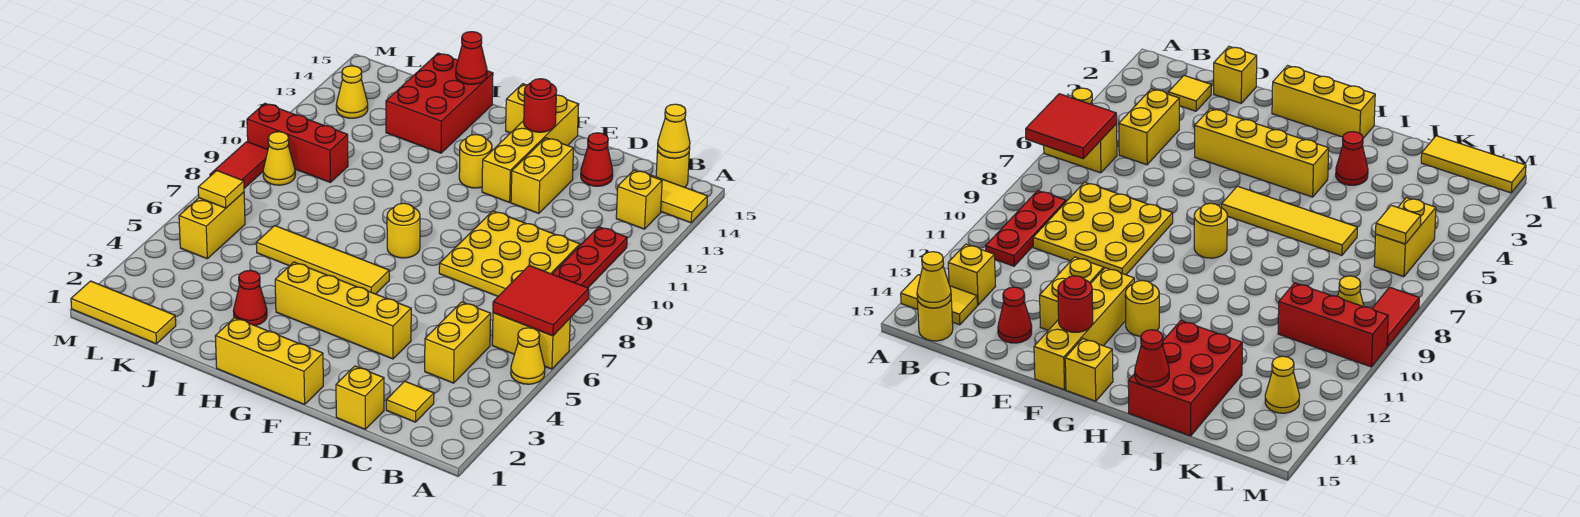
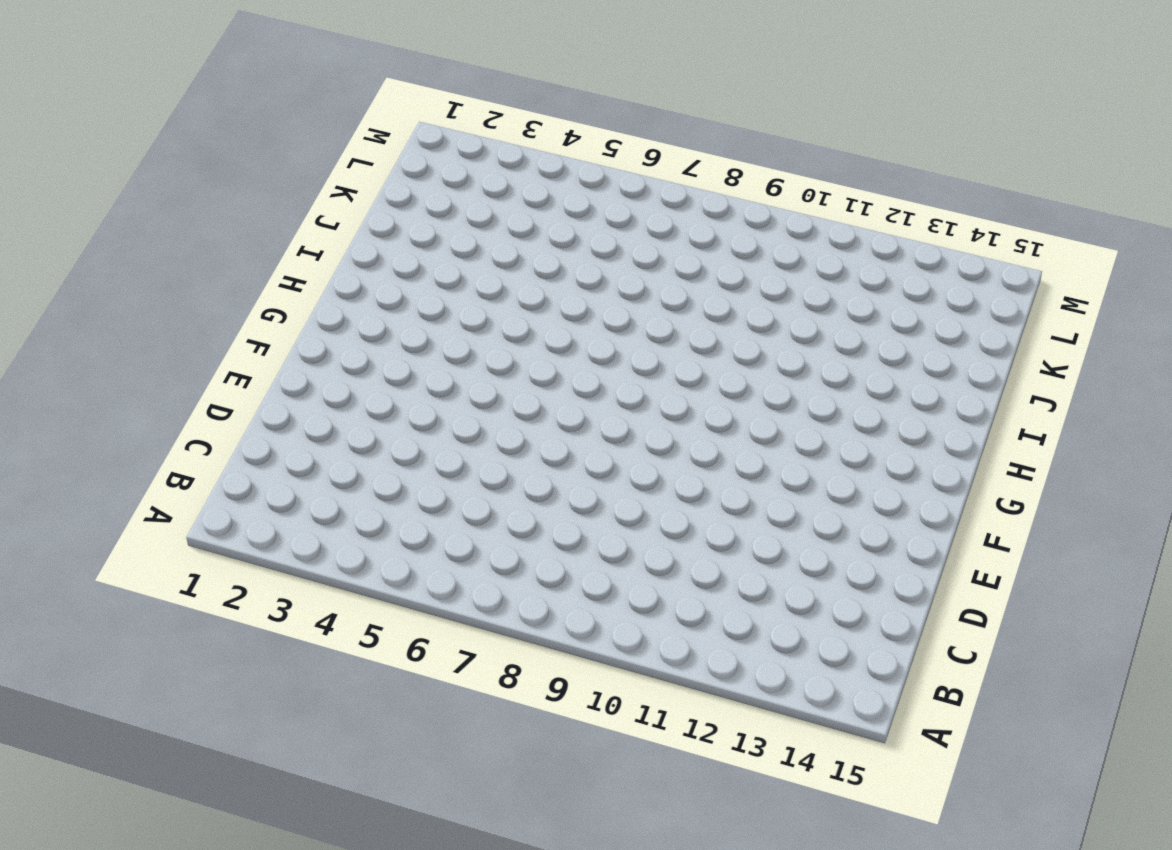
none -> yellow 1x1 cone [511,328,545,384]
none -> yellow 1x2 brick [492,313,570,369]
none -> yellow 1x2 tile [649,175,708,223]
none -> red 1x3 plate [553,227,627,288]

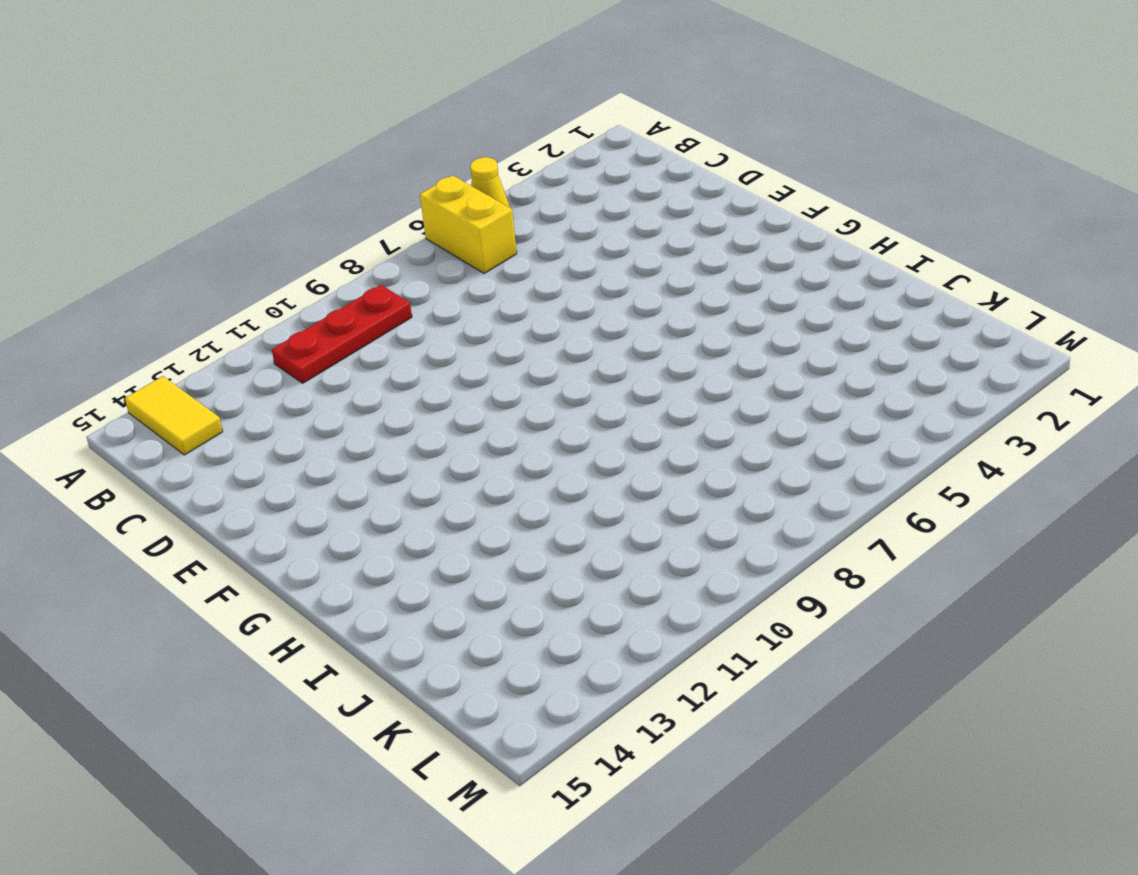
none -> yellow 1x1 brick [616,170,662,229]
none -> yellow 1x1 round brick [656,150,689,187]
none -> yellow 1x1 tile [386,381,434,422]
none -> yellow 1x2 brick [425,302,491,383]

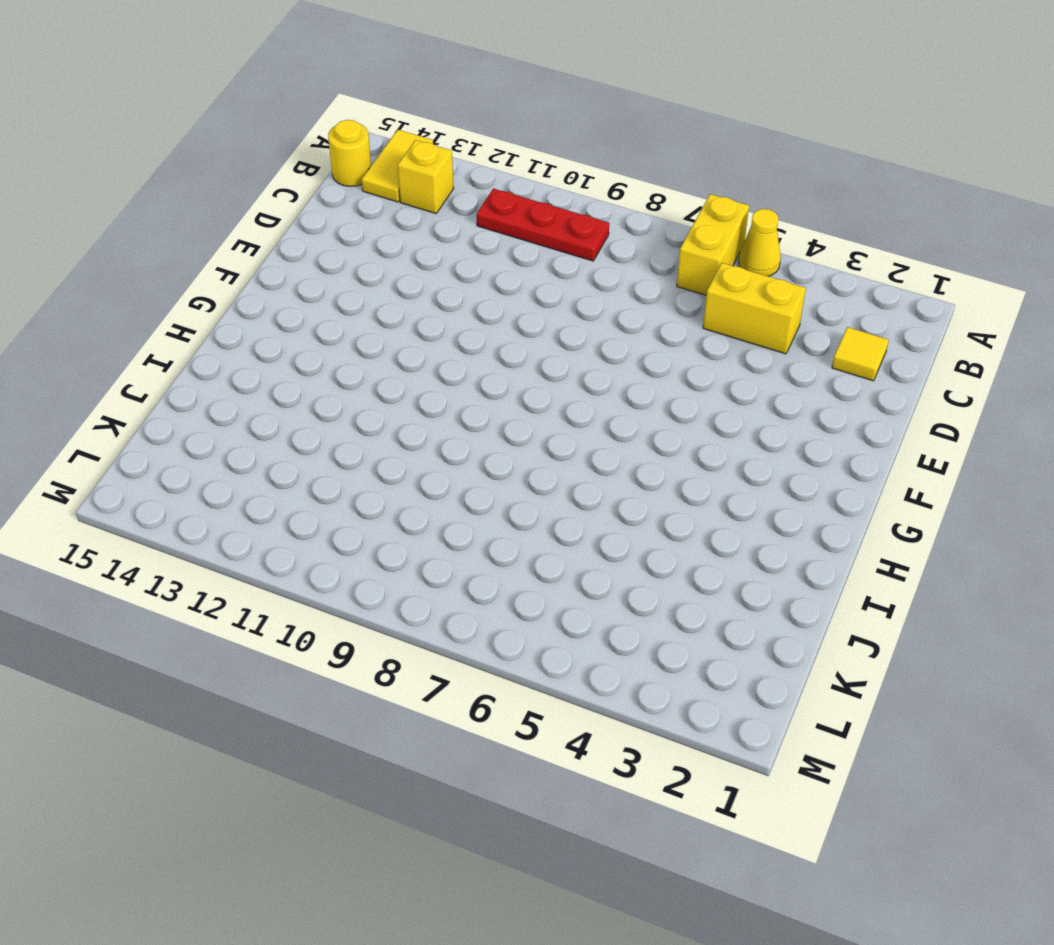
none -> yellow 3x3 plate [439,211,580,296]
none -> yellow 1x1 brick [336,366,384,429]
none -> red 1x1 cone [581,133,613,186]
none -> yellow 1x4 brick [275,262,411,359]

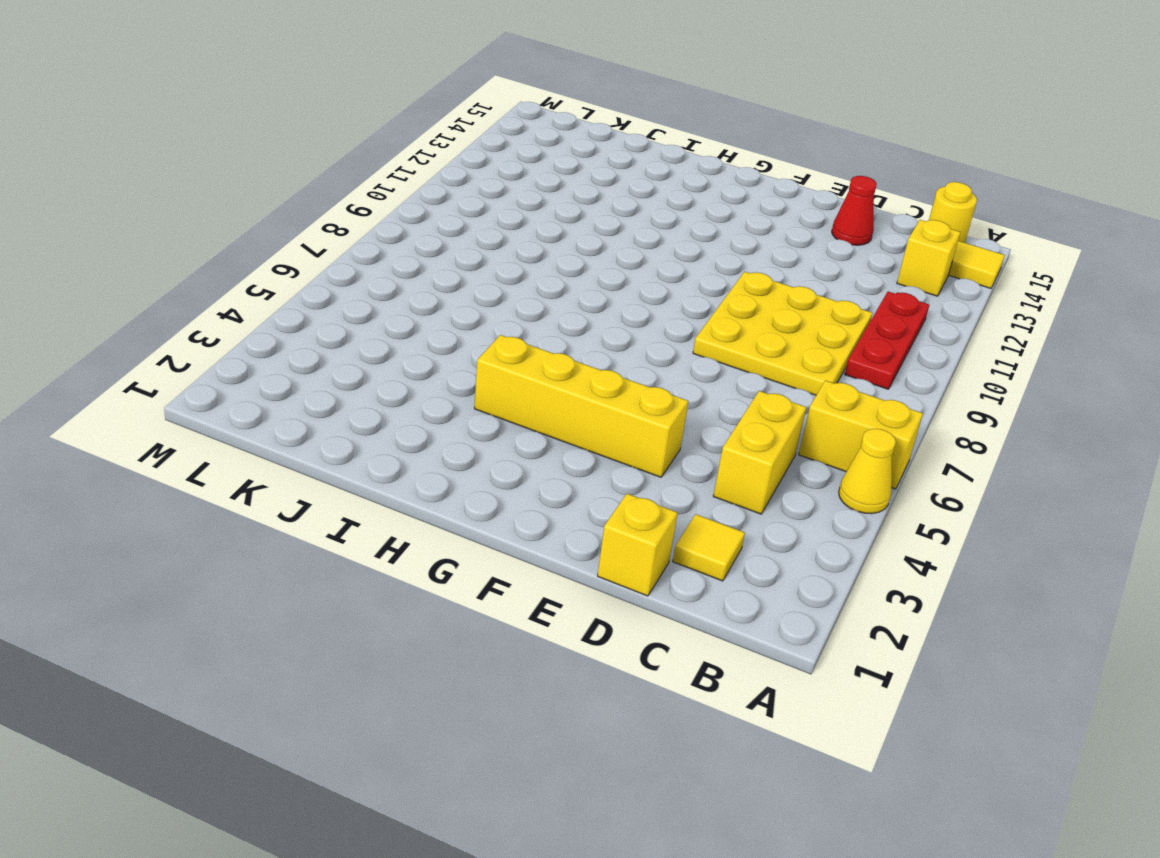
none -> yellow 1x2 brick [511,138,574,214]
none -> yellow 1x3 brick [215,318,323,404]
none -> yellow 1x4 brick [482,95,579,202]
none -> yellow 1x4 tile [256,226,389,294]

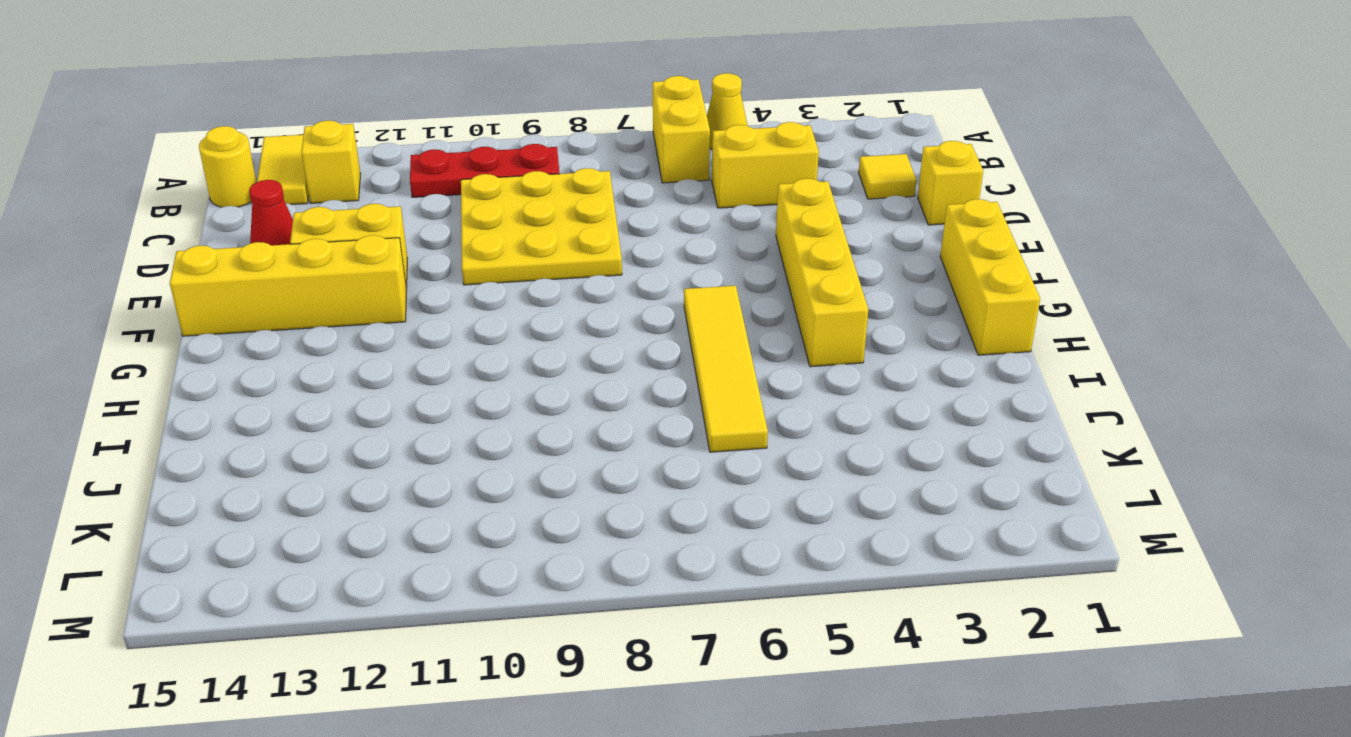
none -> yellow 1x1 round brick [387,203,420,258]
none -> yellow 1x1 round brick [459,135,492,188]
none -> yellow 1x1 brick [506,84,527,133]
none -> red 1x1 cone [234,271,267,326]

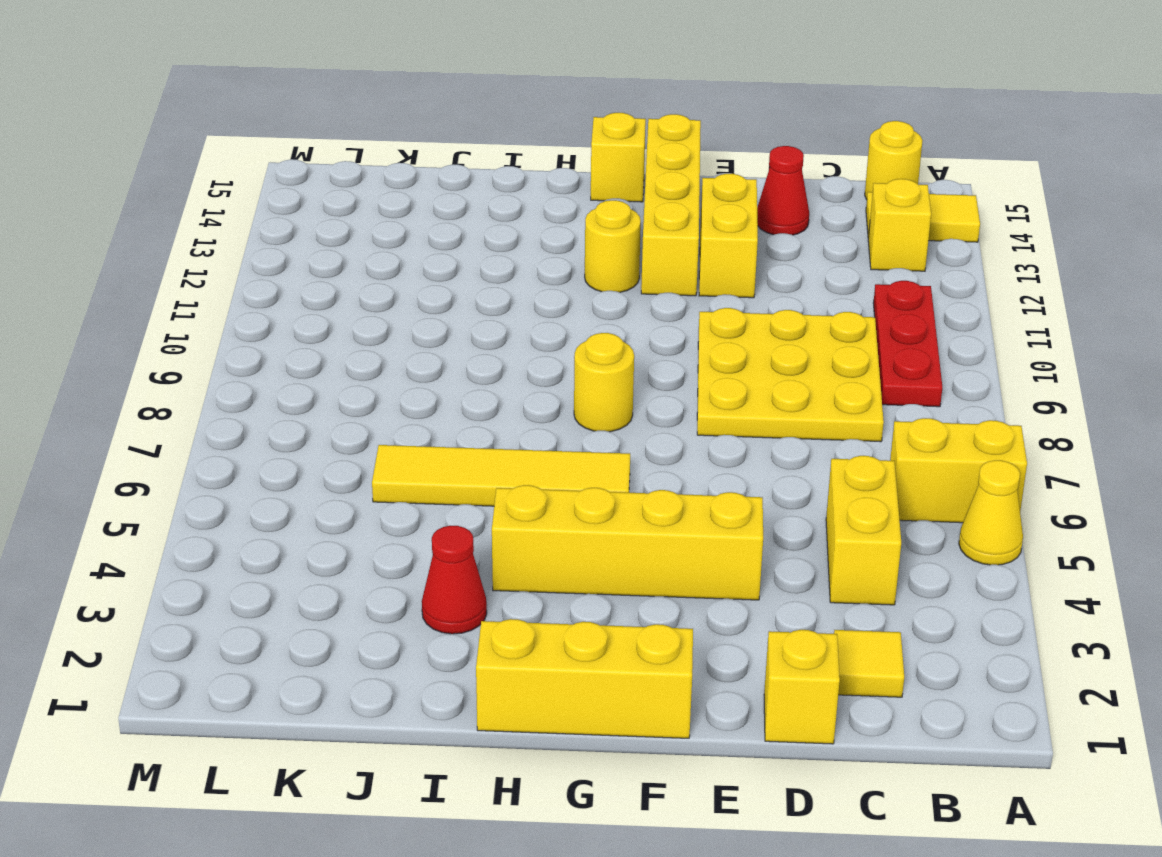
none -> red 2x3 brick [386,53,493,153]
none -> yellow 1x3 tile [71,281,176,344]
none -> red 1x3 brick [247,103,348,182]
none -> yellow 1x2 brick [179,192,245,259]

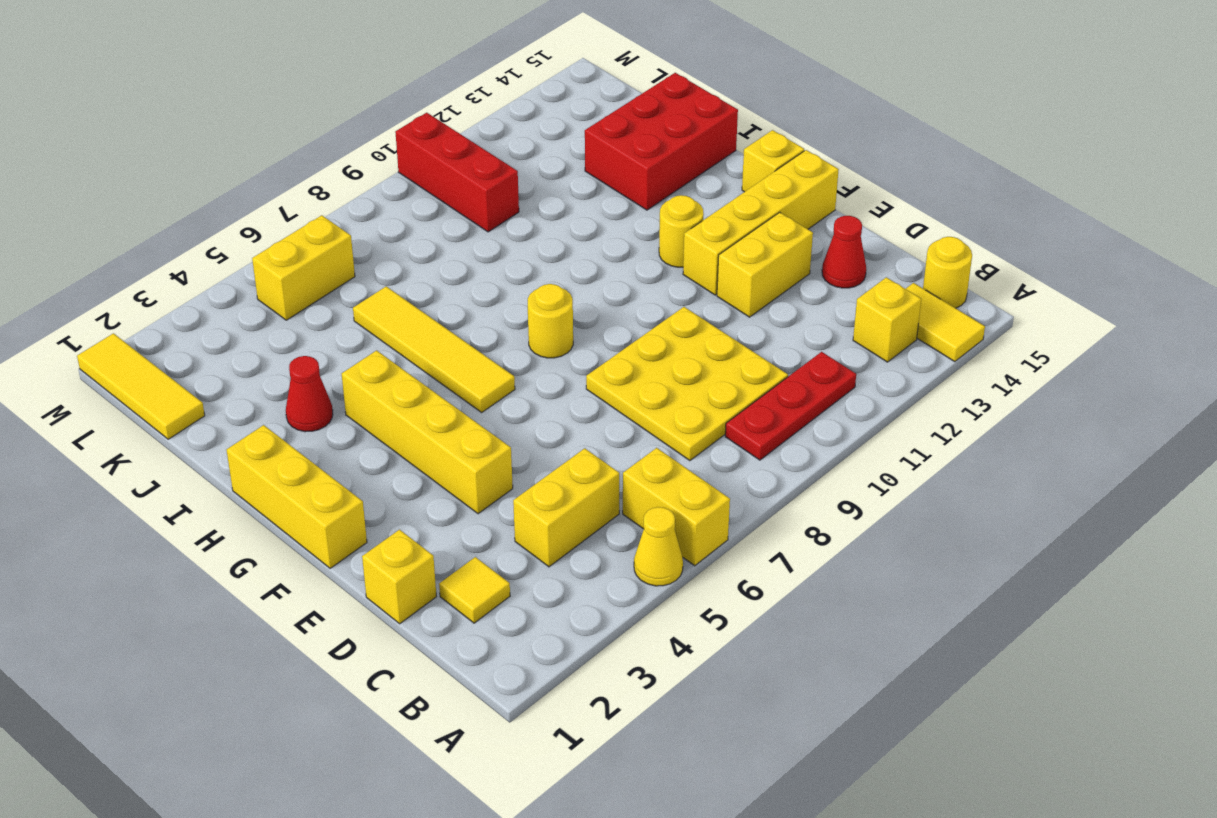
none -> yellow 1x1 cone [263,132,295,185]
none -> yellow 1x1 cone [336,66,368,118]
none -> red 1x2 tile [210,142,268,188]
none -> red 2x2 tile [493,265,589,336]

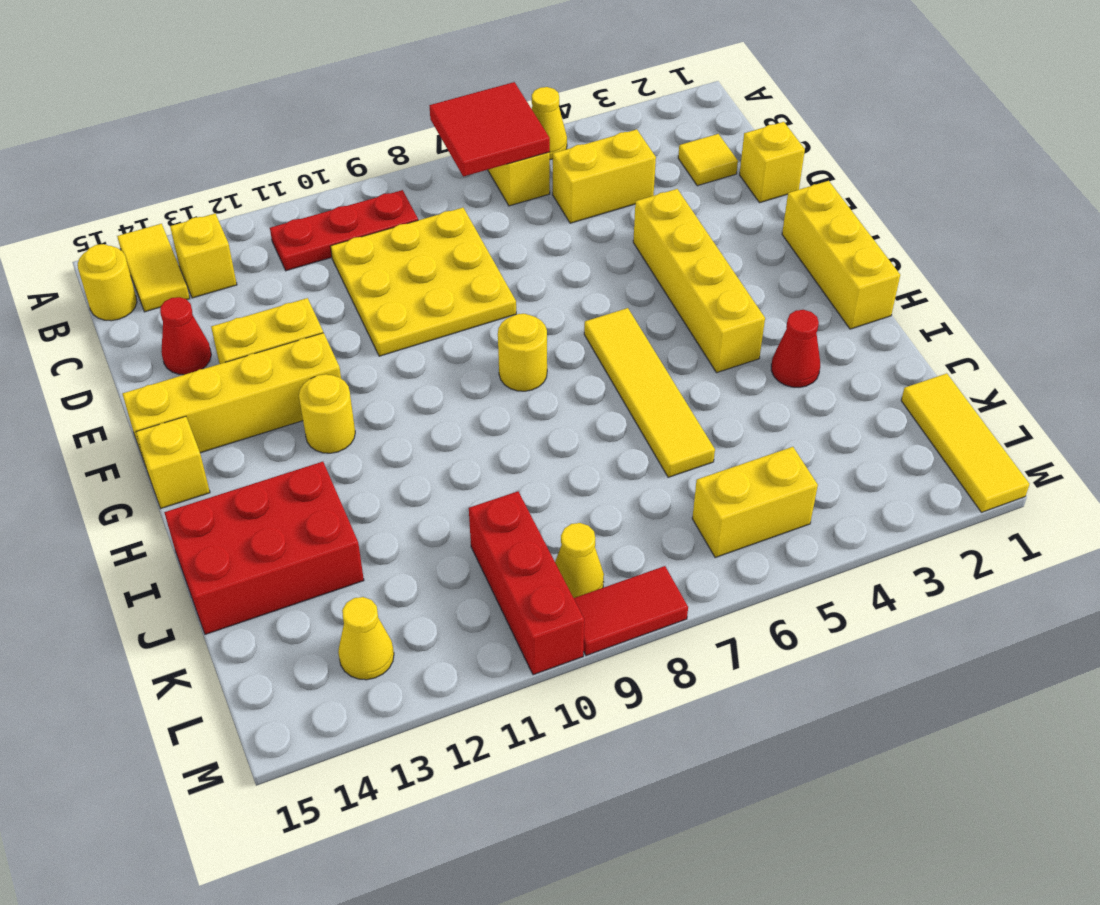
none -> yellow 1x1 cone [658,104,690,158]
none -> red 1x1 round brick [524,79,557,132]
none -> red 1x1 cone [456,32,487,84]
none -> yellow 1x1 tile [198,171,244,208]

